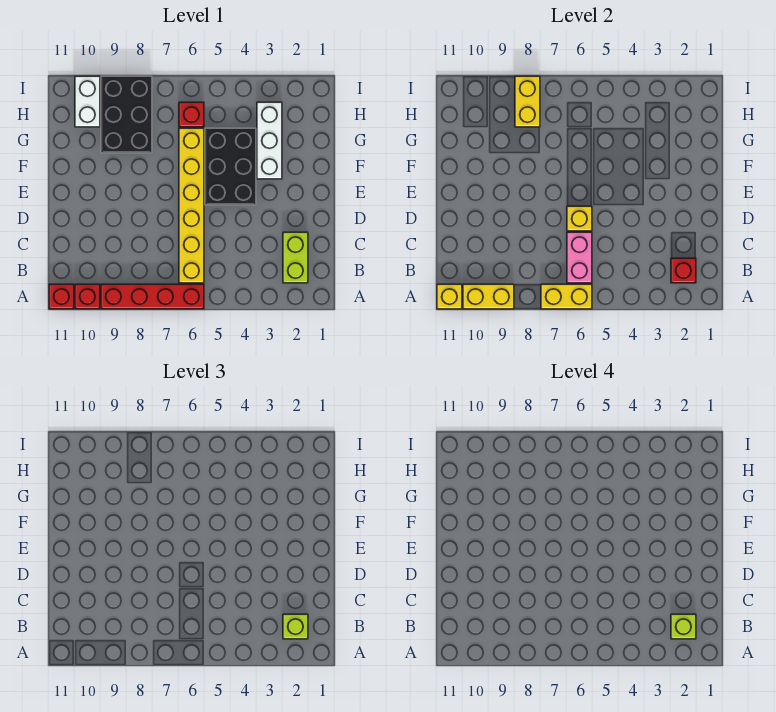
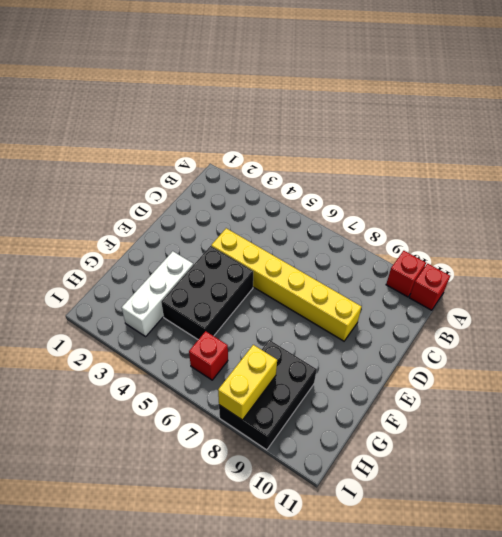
yellow 1x6 brick [211,228,362,341] -> yellow 1x6 brick turned to [179,128,204,283]
none -> red 1x4 brick [101,284,204,309]
none -> lime 1x2 brick [283,232,308,283]
none -> white 1x2 brick [75,76,100,127]

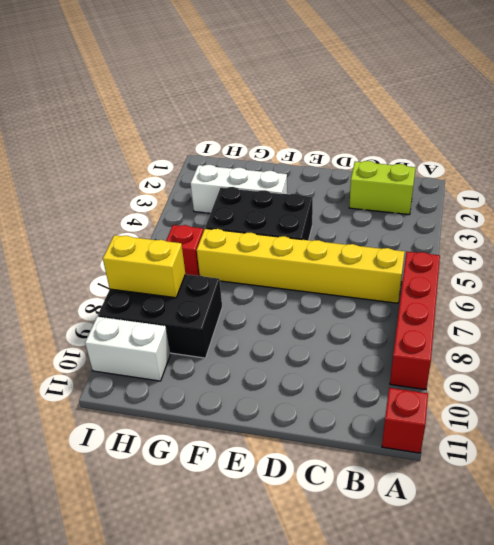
none -> red 1x1 brick [75,284,100,309]
none -> yellow 1x2 brick [541,284,592,309]
none -> yellow 1x2 brick [463,284,514,309]

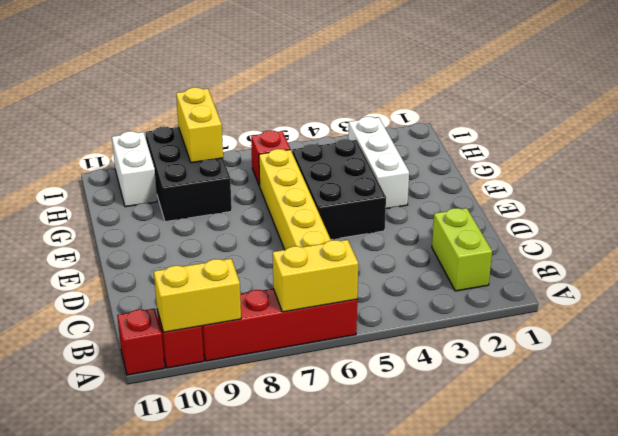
none -> yellow 1x1 brick [437,284,462,309]
none -> red 1x1 brick [671,258,696,283]
none -> pink 1x2 brick [567,232,592,283]

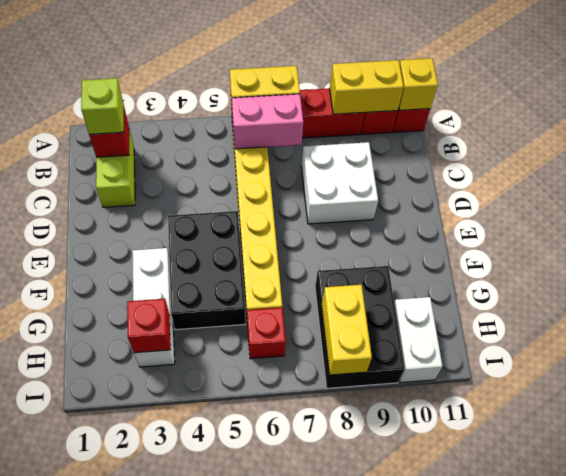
pink 1x2 brick [232,94,303,149] -> pink 1x2 brick turned to [567,232,592,283]
white 2x2 brick [301,142,378,224] -> none
red 1x1 brick [127,299,171,353] -> none
none -> yellow 1x1 brick [567,206,592,231]
none -> lime 1x1 brick [671,614,696,639]

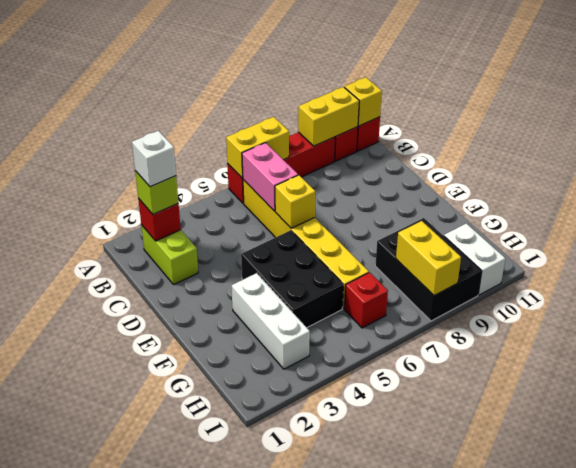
white 1x1 brick [132,131,176,187] -> lime 1x1 brick [671,614,696,639]

